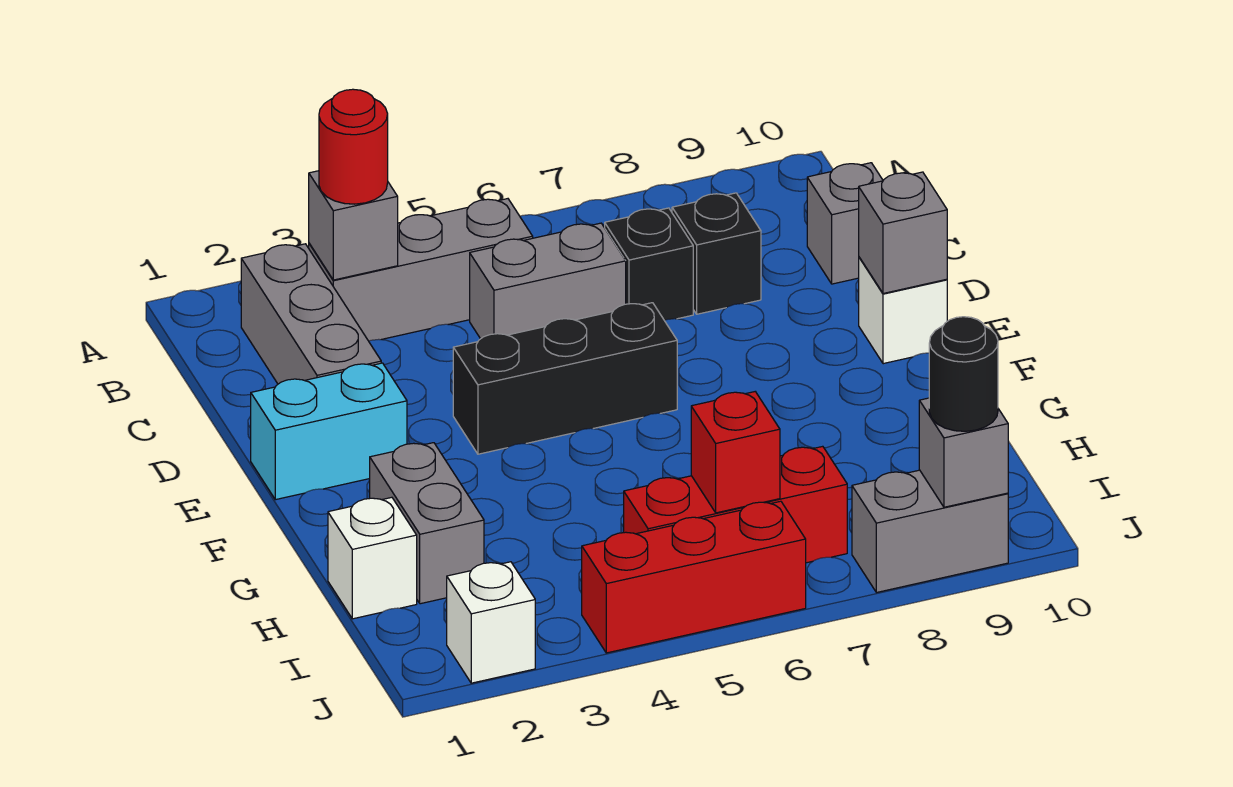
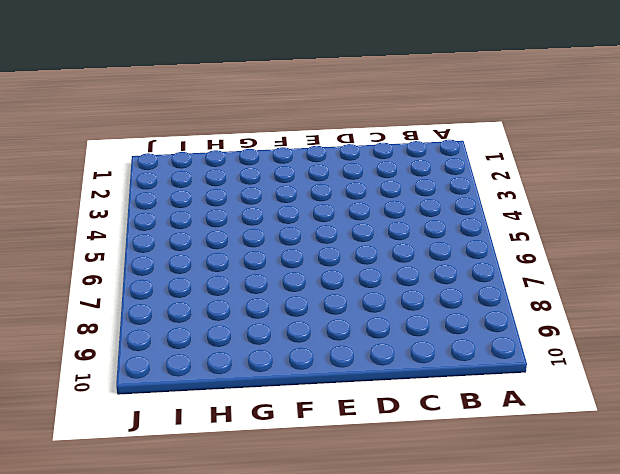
none -> grey 1x3 brick [241,244,381,384]
none -> grey 1x3 brick [309,199,533,341]
none -> grey 1x2 brick [470,223,626,339]

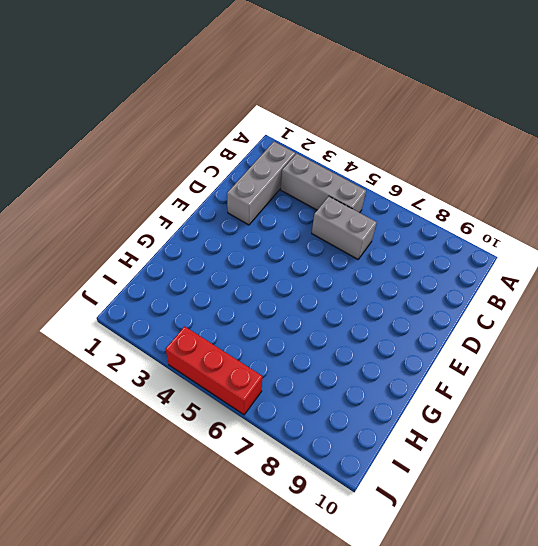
none -> black 1x1 brick [605,208,693,320]
none -> black 1x1 brick [672,193,761,314]
none -> grey 1x1 brick [807,163,883,284]

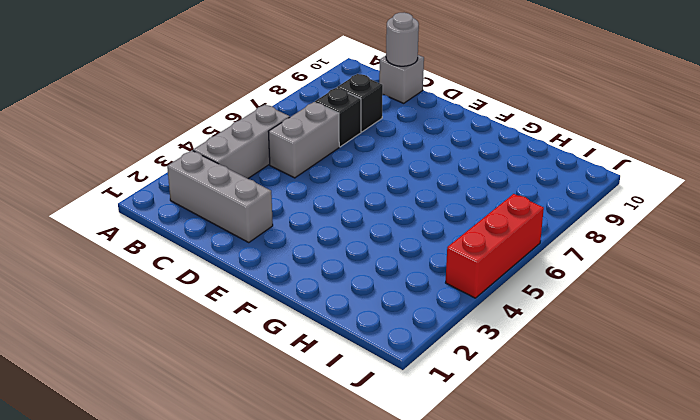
grey 1x1 round brick [386,13,419,66] -> none
none -> cyan 1x2 brick [251,363,407,500]
none -> black 1x3 brick [453,303,677,454]
none -> white 1x1 brick [859,257,947,364]

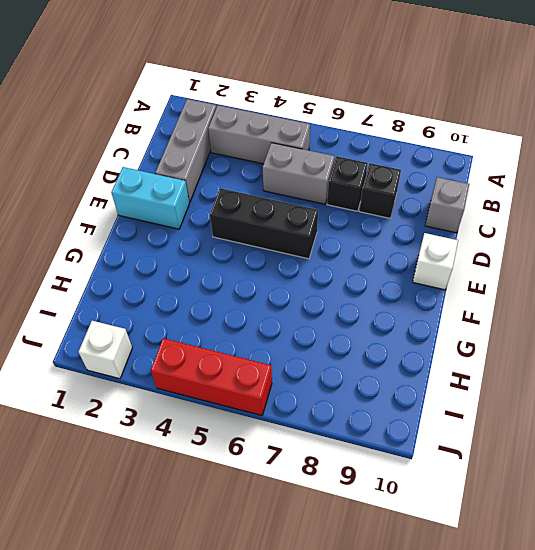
none -> grey 1x2 brick [370,443,484,604]
none -> white 1x1 brick [328,497,417,619]
none -> red 1x3 brick [624,446,847,563]

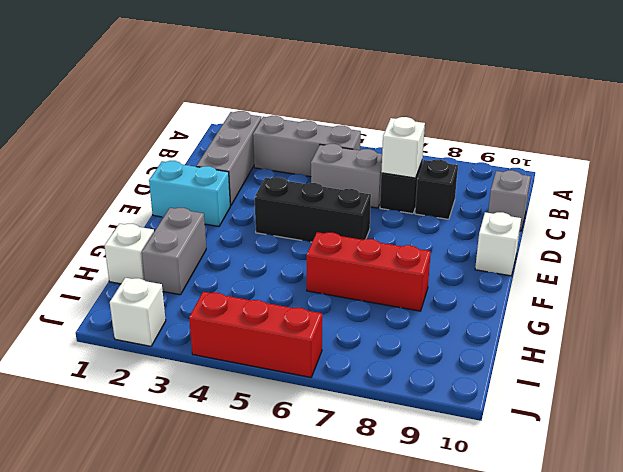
white 1x1 brick [381,117,425,178] -> none
red 1x3 brick [307,232,431,311] -> red 1x3 brick moved to [624,446,847,563]
none -> grey 1x2 brick [852,470,1008,593]
none -> grey 1x1 brick [309,171,398,280]
none -> grey 1x1 brick [859,172,947,293]

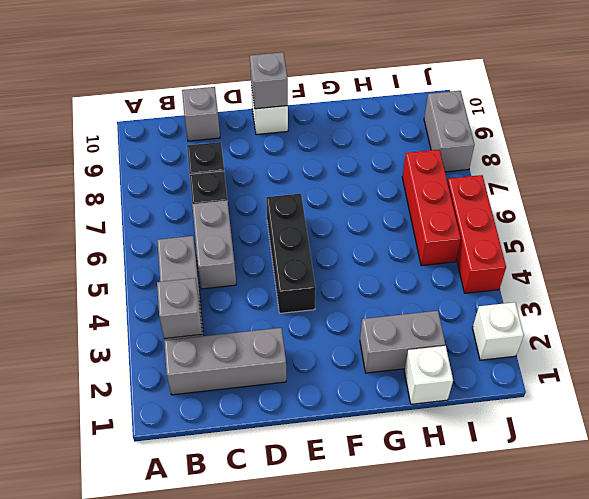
none -> cyan 1x2 brick [251,363,407,500]
none -> red 1x1 brick [691,392,780,513]
none -> grey 1x1 brick [919,398,1008,507]

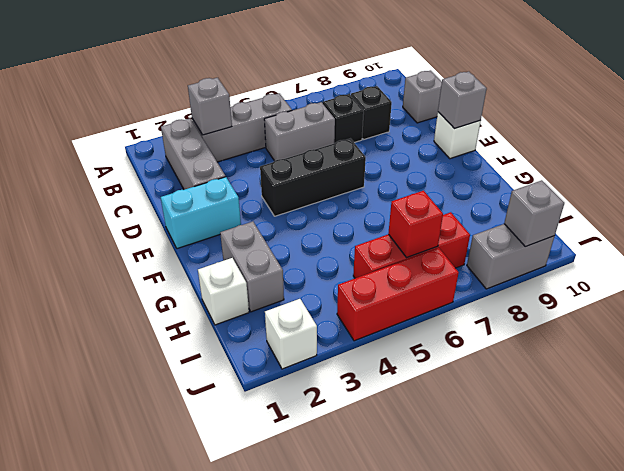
none -> red 1x1 round brick [319,89,388,204]
none -> black 1x1 round brick [929,317,998,431]

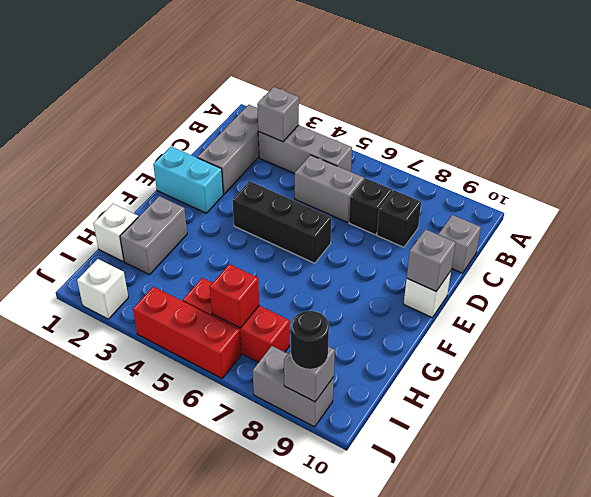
none -> red 1x1 round brick [319,89,388,204]

